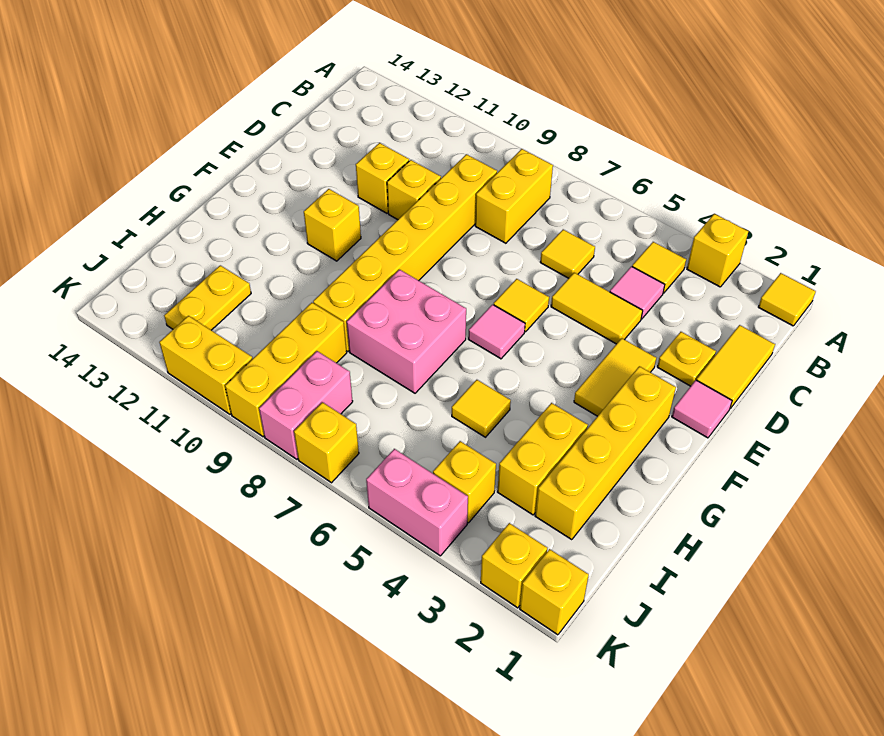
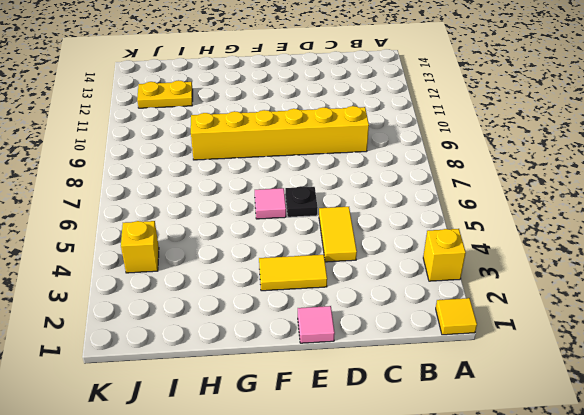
black 1x1 plate [285,186,318,217] -> yellow 1x1 tile [494,279,549,332]
none -> yellow 1x1 tile [632,242,686,293]
none -> yellow 1x2 brick [475,149,553,243]
none -> yellow 1x2 tile [697,325,775,408]
none -> pink 1x1 tile [610,266,665,319]

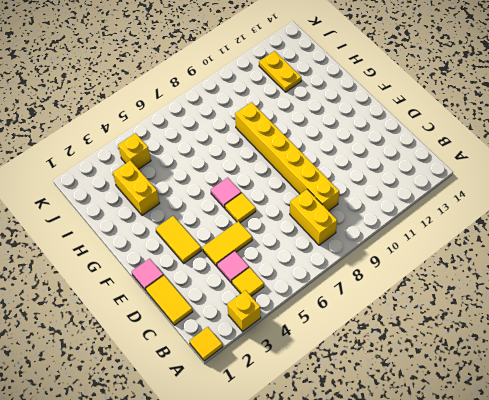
none -> yellow 1x1 tile [540,229,595,278]
none -> yellow 1x1 plate [657,332,716,386]
none -> yellow 1x1 brick [387,160,441,220]
none -> yellow 1x1 brick [356,143,409,213]

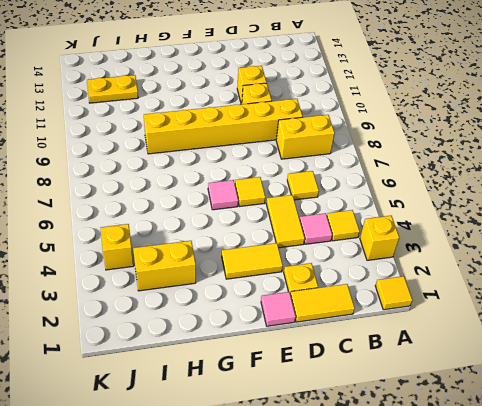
none -> yellow 1x4 brick [535,366,676,540]
none -> yellow 1x1 brick [304,189,361,261]
none -> pink 2x2 brick [347,270,466,393]
none -> yellow 1x1 tile [452,380,511,437]

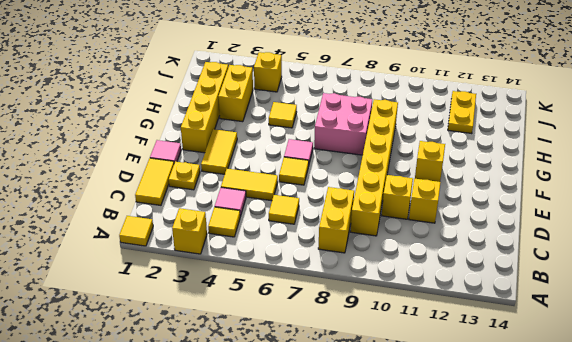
none -> yellow 1x3 brick [225,303,347,437]
none -> pink 1x2 brick [259,351,353,459]
none -> yellow 1x1 brick [520,549,589,635]
none -> yellow 1x1 brick [481,523,547,608]

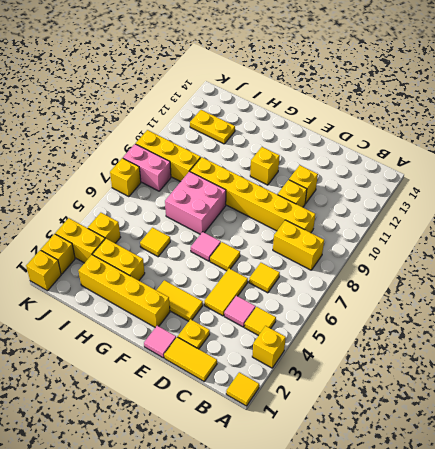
yellow 1x2 brick [55,218,105,263] -> yellow 1x2 brick turned to [159,316,253,414]
none -> pink 1x2 brick [366,449,468,556]

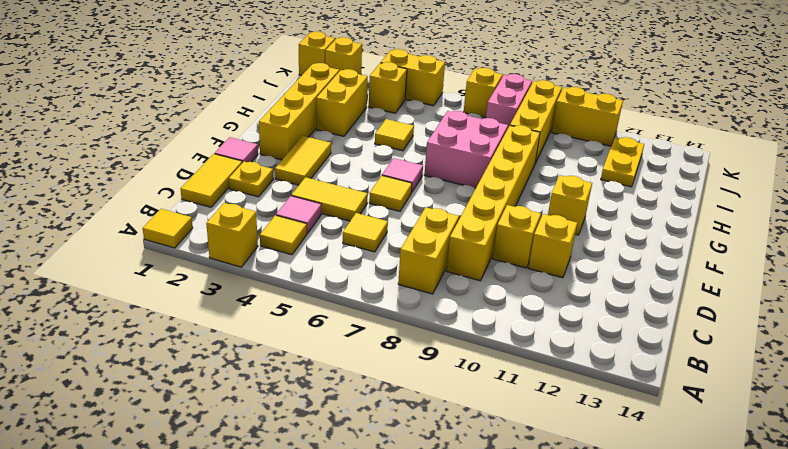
yellow 1x2 brick [381,49,445,106] -> pink 1x2 brick [366,449,468,556]

